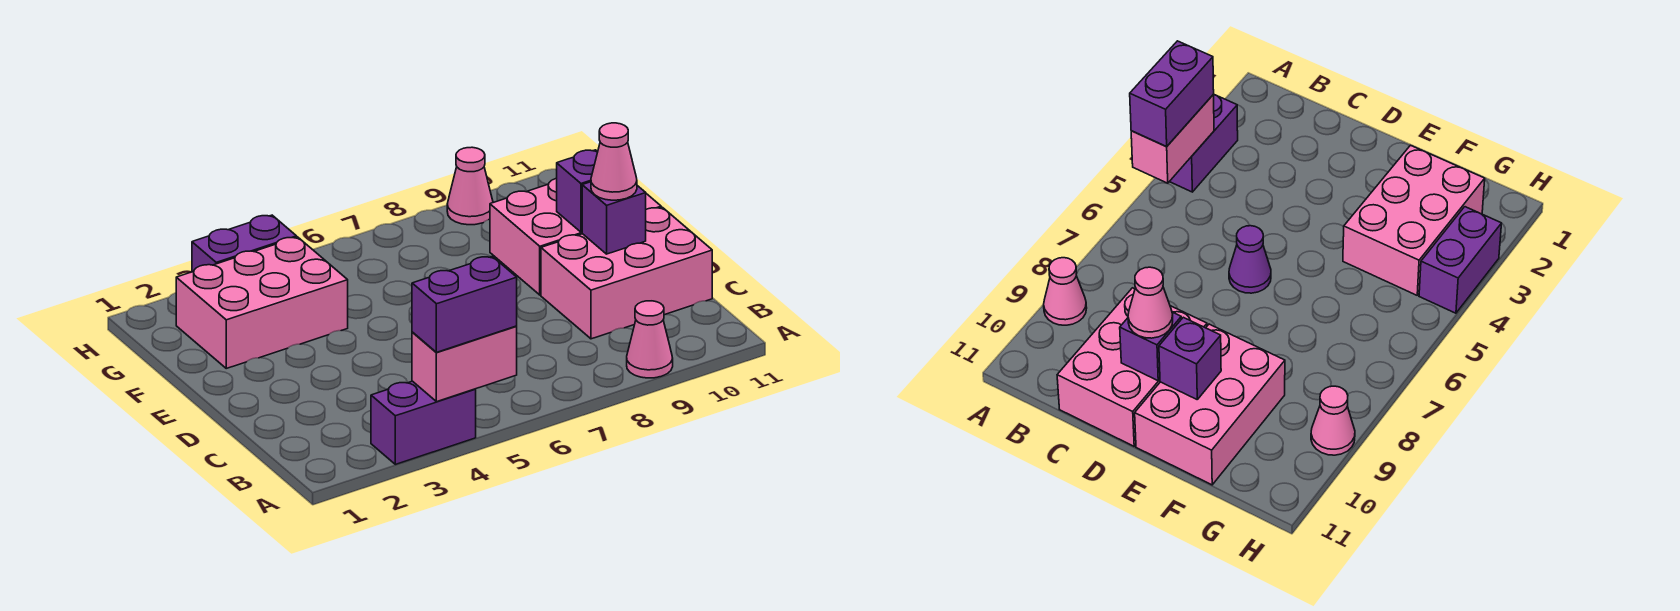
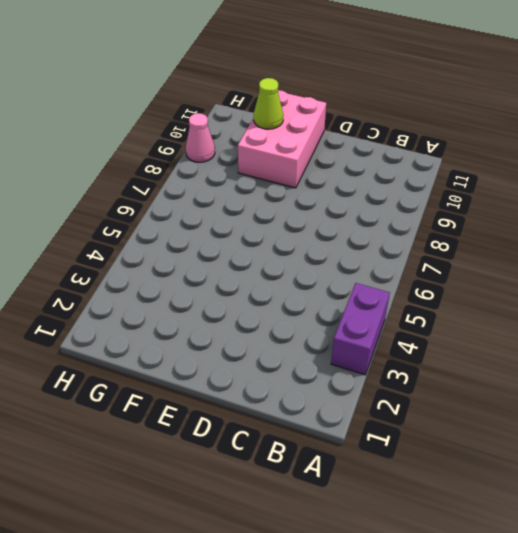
lime 1x1 cone [254,78,283,129] -> none
none -> pink 1x1 cone [627,301,673,378]
none -> pink 2x3 brick [541,207,712,339]
none -> purple 1x1 cone [1229,226,1271,293]

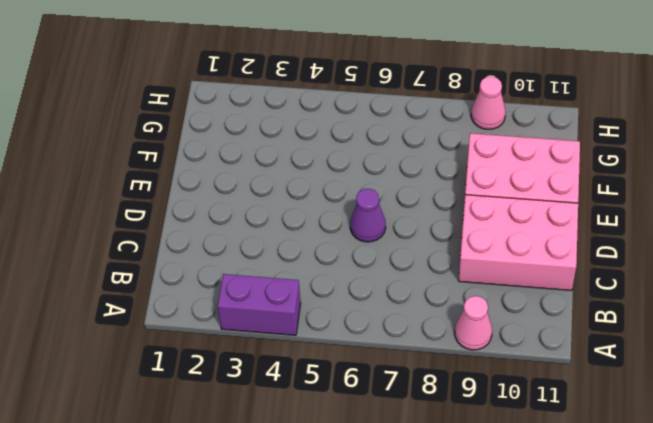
none -> pink 2x3 brick [176,237,348,368]
none -> purple 1x2 brick [192,215,297,272]
none -> pink 1x2 brick [412,326,517,402]

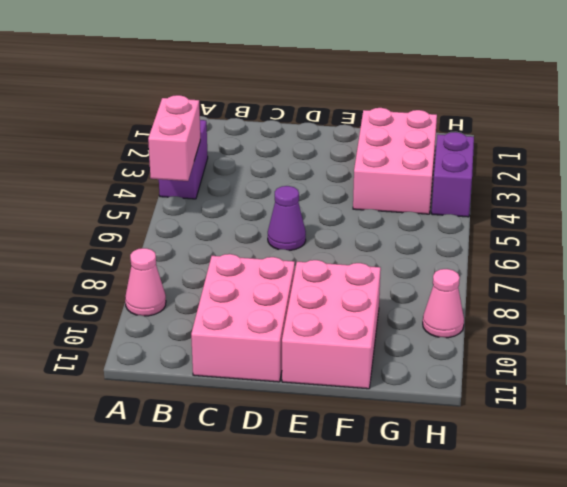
none -> purple 1x1 brick [582,182,646,254]
none -> purple 1x1 brick [557,150,598,232]
none -> purple 1x2 brick [412,256,517,352]

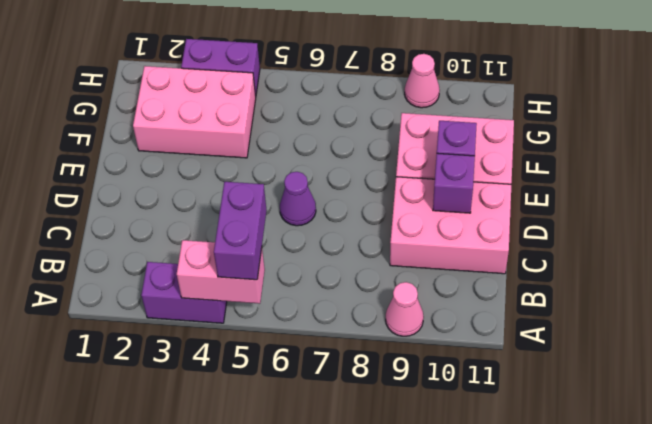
purple 1x2 brick [214,182,267,280] -> purple 1x2 brick turned to [412,256,517,352]
none -> pink 1x1 cone [591,123,637,200]

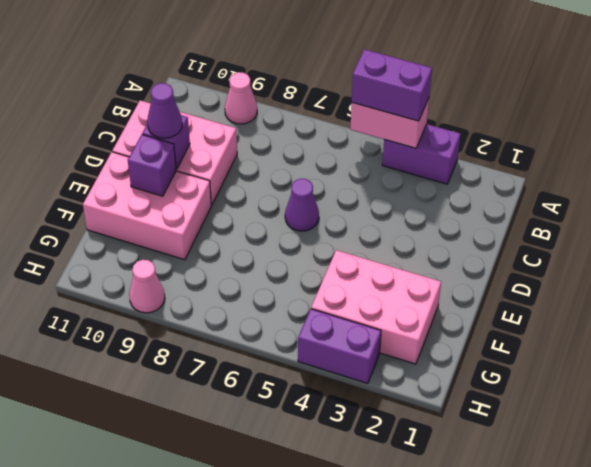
purple 1x1 cone [147,83,182,138] -> pink 1x1 cone [591,123,637,200]

